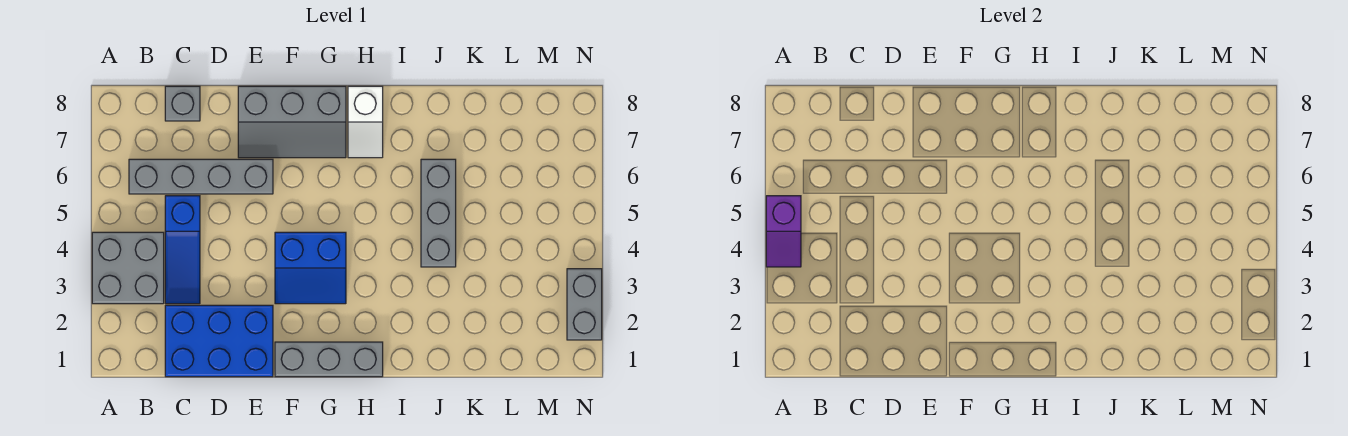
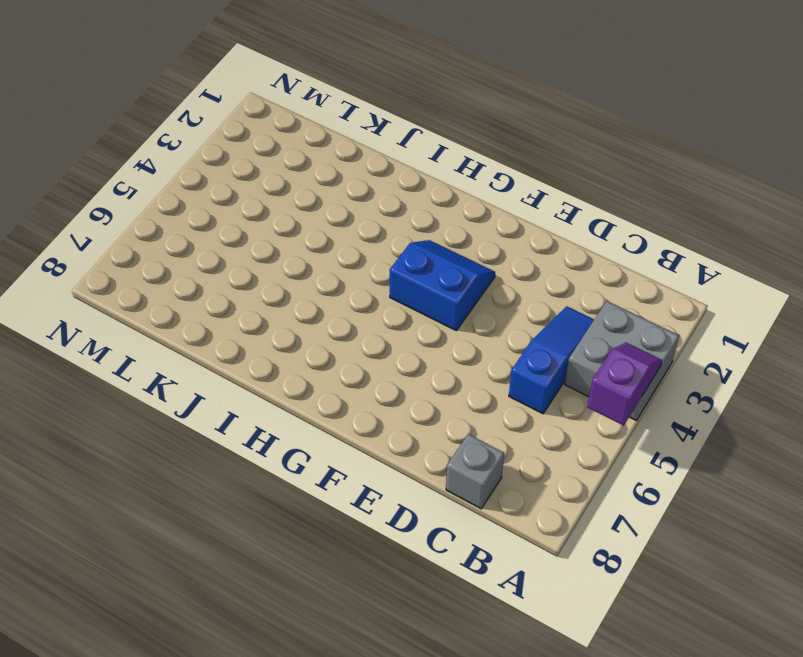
none -> grey 1x4 brick [129,159,273,194]
none -> blue 2x3 brick [165,305,273,377]
none -> grey 2x3 slope [238,86,346,158]

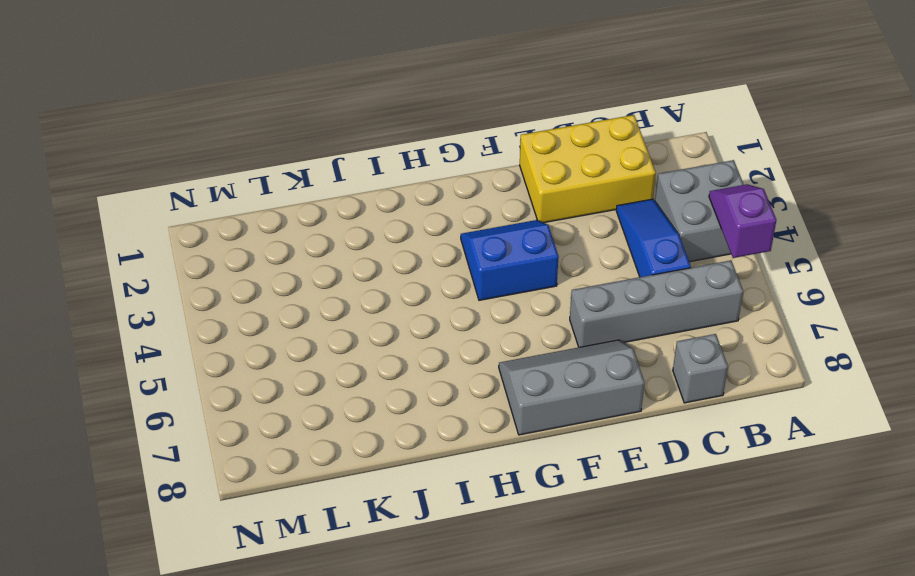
yellow 2x3 brick [520,115,656,223] -> blue 2x3 brick [165,305,273,377]
none -> grey 1x3 brick [275,342,383,377]
none -> white 1x2 slope [348,86,383,158]
none -> grey 1x3 brick [421,159,456,267]

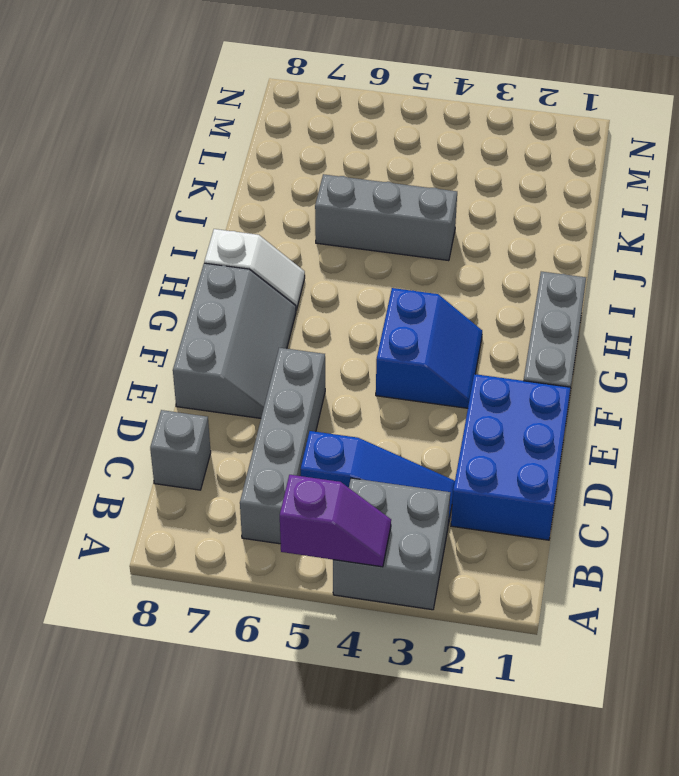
none -> grey 1x2 brick [567,269,602,340]

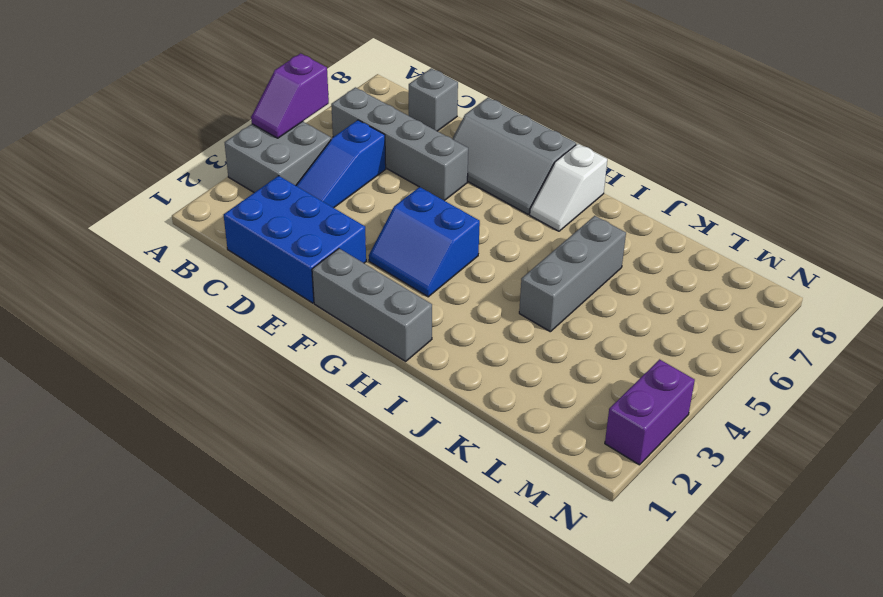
purple 1x2 brick [605,359,695,465] -> grey 1x2 brick [567,269,602,340]

